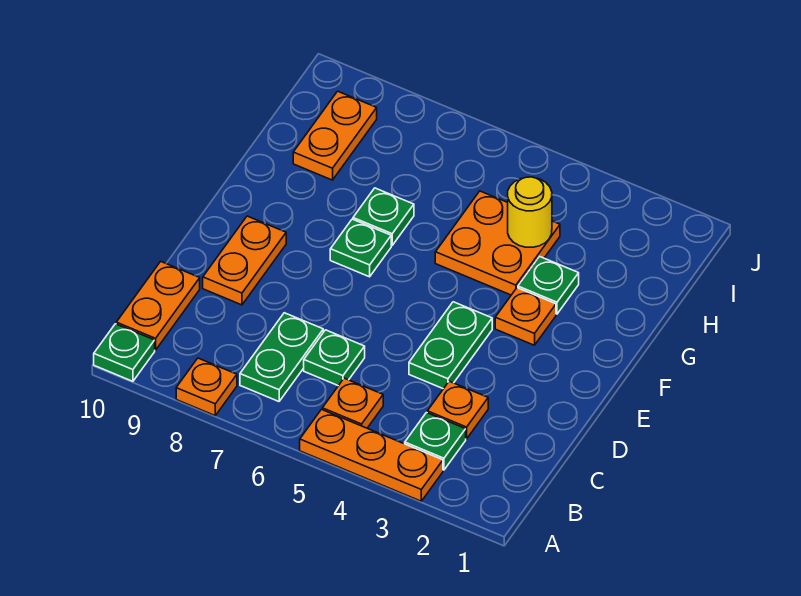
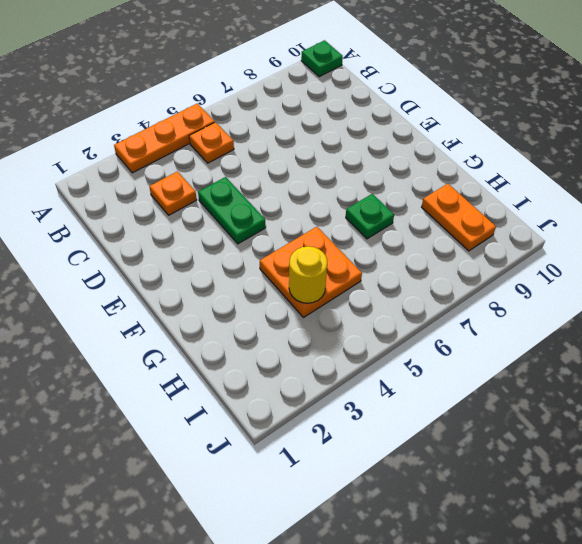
none -> orange 1x1 plate [176,358,237,415]
none -> green 1x1 plate [405,413,466,470]
none -> green 1x2 plate [240,313,323,401]

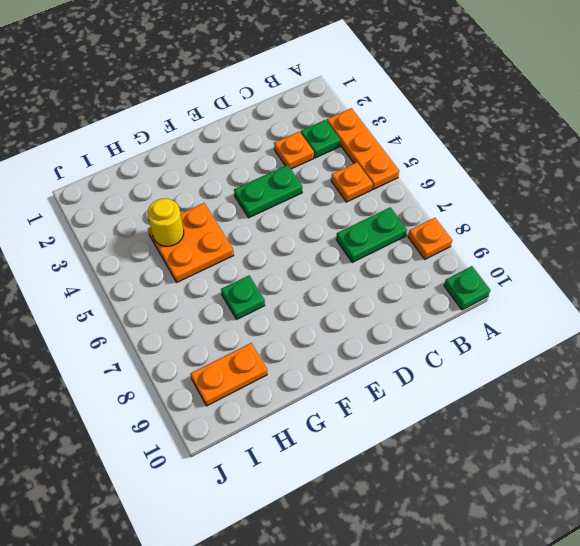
none -> orange 1x2 plate [116,261,200,350]
none -> green 1x1 plate [304,330,365,386]
none -> orange 1x2 plate [203,216,286,305]

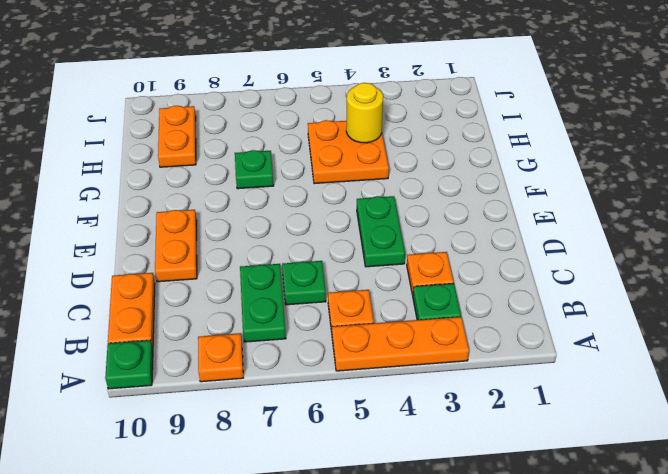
none -> orange 1x1 plate [495,288,556,345]
none -> green 1x1 plate [330,219,391,277]
none -> green 1x1 plate [518,257,579,314]

